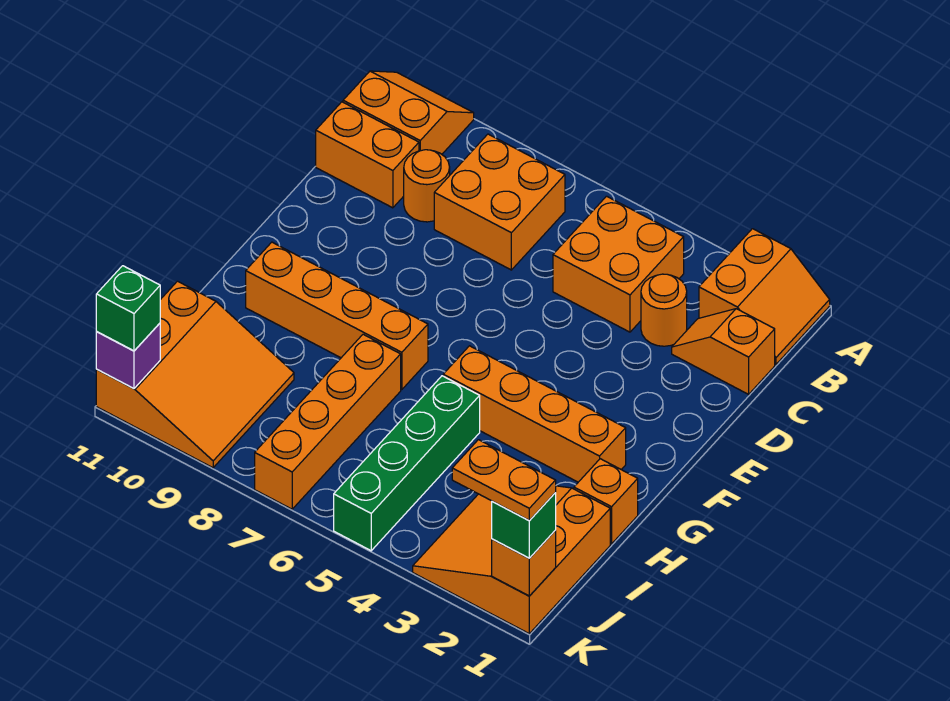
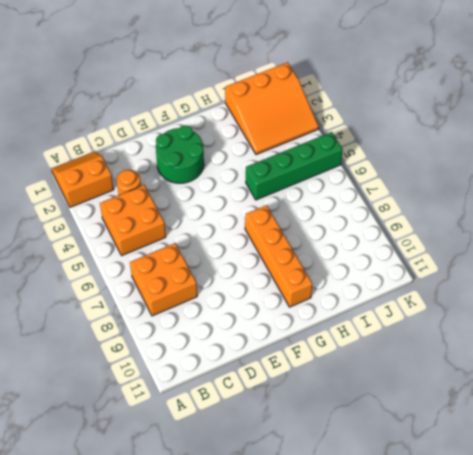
green 2x2 round brick [156,125,204,183] -> none
none -> orange 2x2 slope [343,71,474,154]
none -> orange 1x2 slope [672,309,775,394]
none -> orange 1x1 round brick [404,150,450,222]

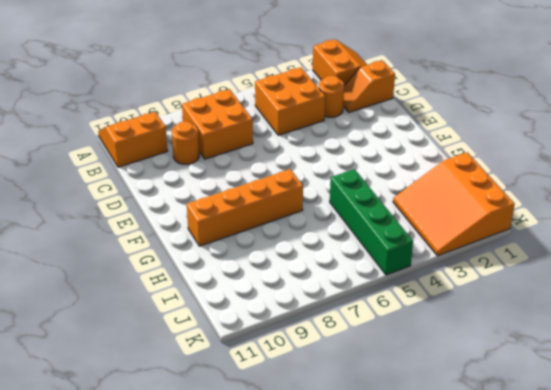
none -> orange 1x2 brick [316,102,419,208]
none -> orange 1x4 brick [443,346,626,482]
none -> orange 1x1 brick [574,459,638,544]

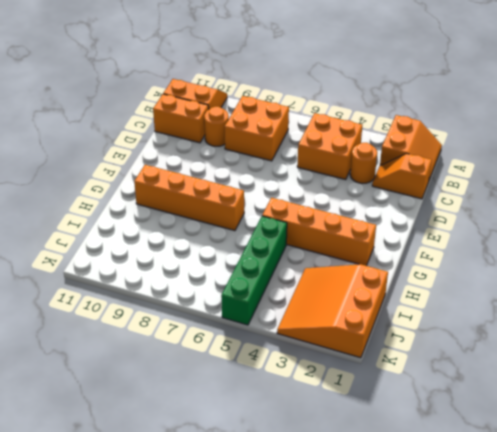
none -> orange 1x1 brick [574,459,638,544]
none -> orange 1x4 brick [255,334,401,509]
none -> orange 3x3 slope [96,281,294,468]

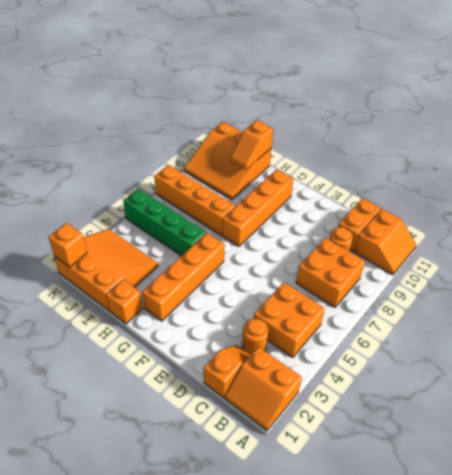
orange 1x2 slope [230,120,273,169] -> none
none -> purple 1x1 brick [96,323,160,389]
none -> green 1x1 brick [492,493,556,558]
none -> green 1x1 brick [96,266,160,351]

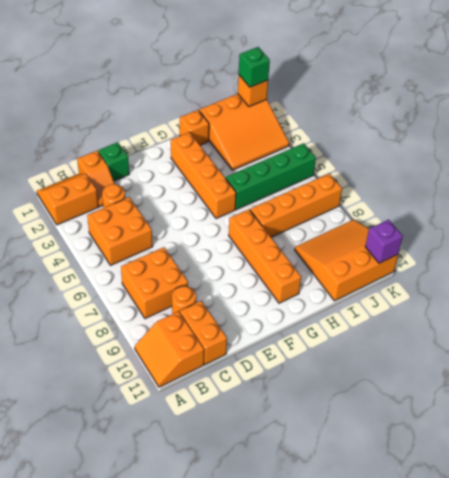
green 1x1 brick [98,142,129,181] -> green 1x1 brick moved to [96,266,160,351]
none -> orange 1x2 plate [452,440,556,521]

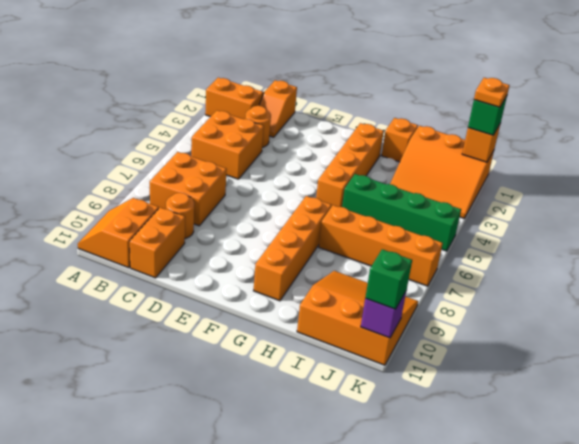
orange 1x1 plate [474,78,509,107] -> orange 1x2 plate [452,440,556,521]

